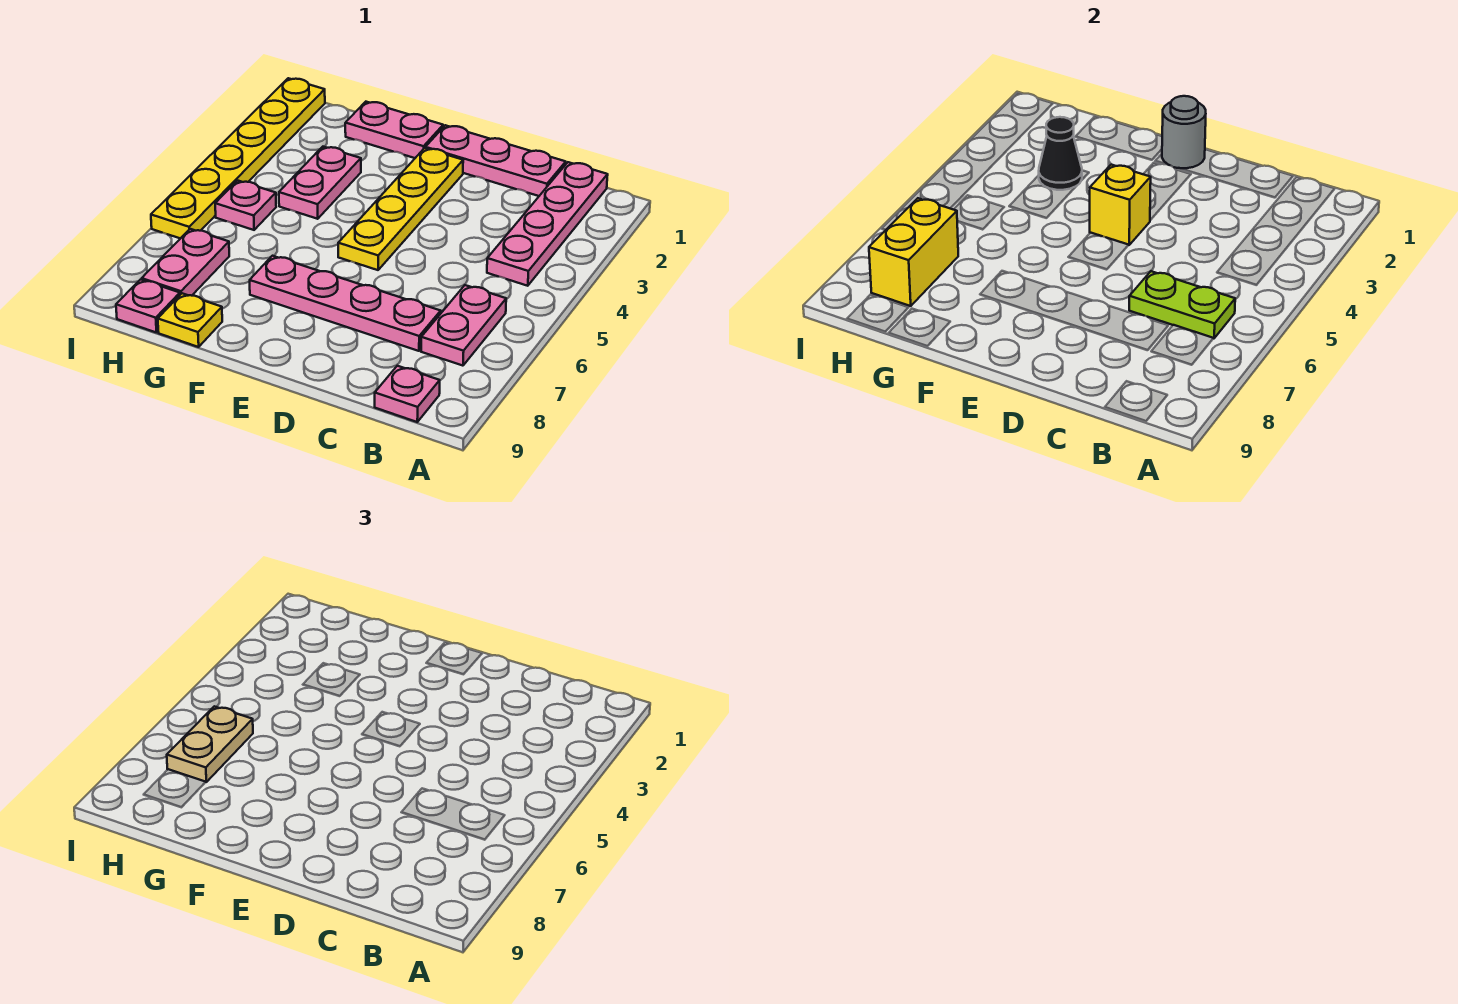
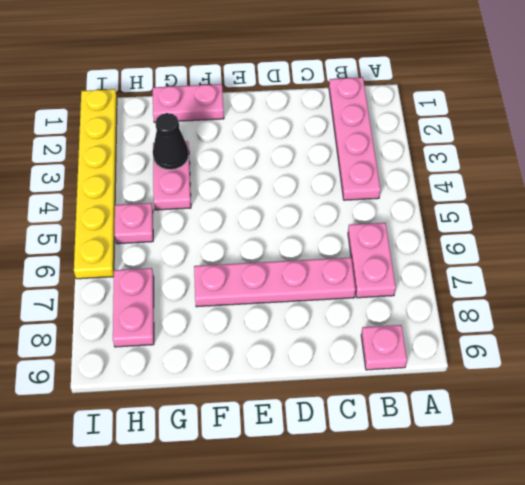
none -> pink 1x3 plate [425,125,566,196]
none -> yellow 1x4 plate [338,148,463,270]
none -> yellow 1x1 plate [158,293,222,347]

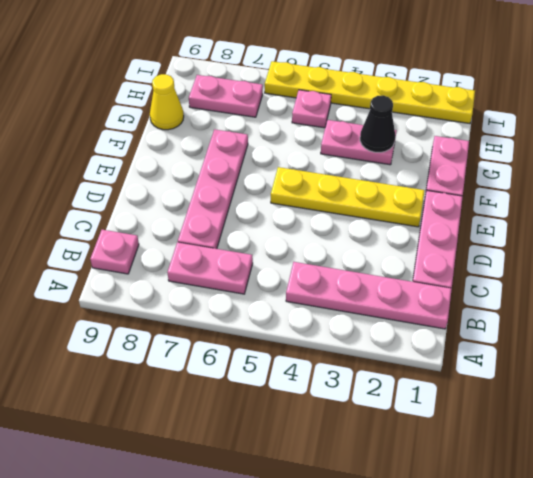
yellow 1x1 cone [150,74,184,130] -> yellow 1x1 plate [158,293,222,347]
none -> pink 1x1 plate [116,279,180,333]
none -> lime 1x2 plate [1129,271,1235,338]
none -> grey 1x1 round brick [1162,96,1206,168]

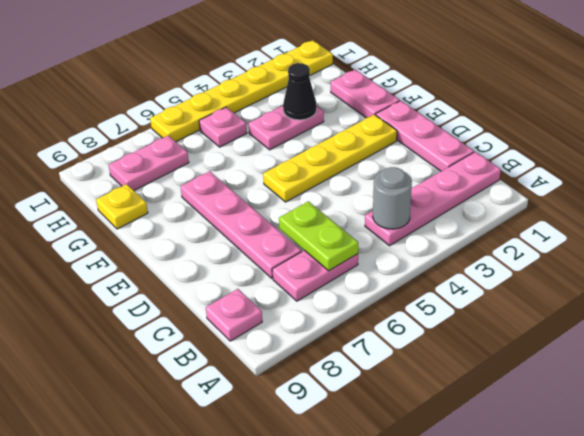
grey 1x1 round brick [373,167,412,229] -> grey 1x1 round brick moved to [1162,96,1206,168]
none -> pink 1x1 plate [116,279,180,333]
none -> yellow 1x1 brick [1090,165,1151,245]
none -> yellow 1x2 brick [869,198,958,306]

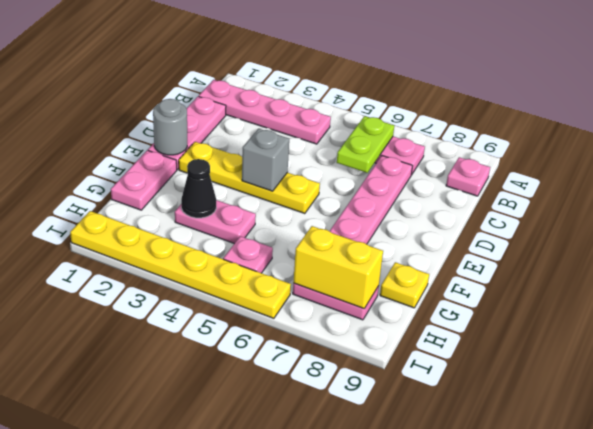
grey 1x1 brick [242,129,289,191] -> yellow 1x1 brick [1090,165,1151,245]
none -> pink 1x1 plate [116,279,180,333]
none -> tan 1x2 plate [167,706,253,782]

